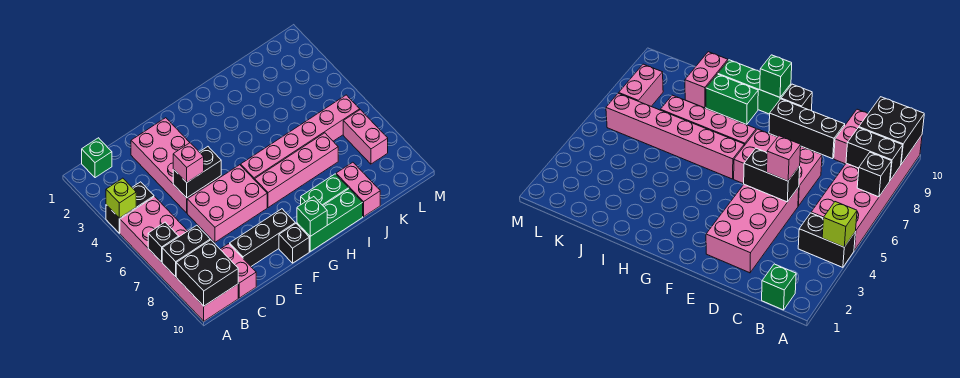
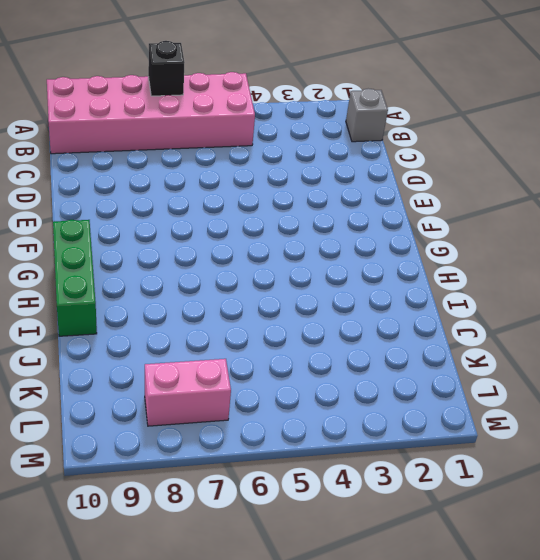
grey 1x1 brick [346,89,388,142] -> green 1x1 brick [82,138,112,178]
none -> black 1x2 brick [106,182,154,233]
none -> pink 1x2 brick [220,244,256,298]
none -> pink 2x4 brick [131,118,221,213]

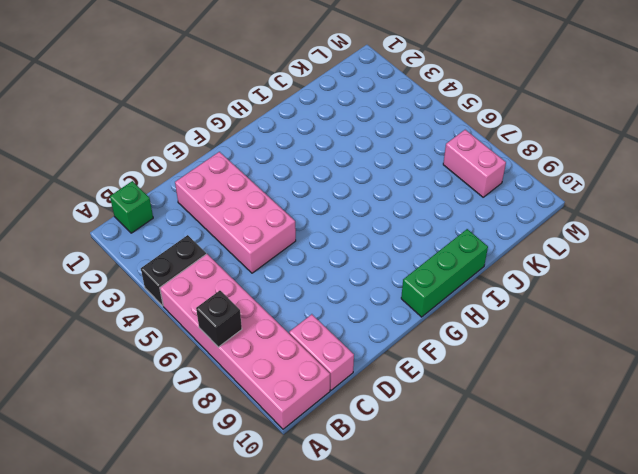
none -> pink 2x3 brick [187,165,267,242]
none -> black 1x3 brick [230,209,295,266]
none -> black 1x1 brick [279,224,309,263]

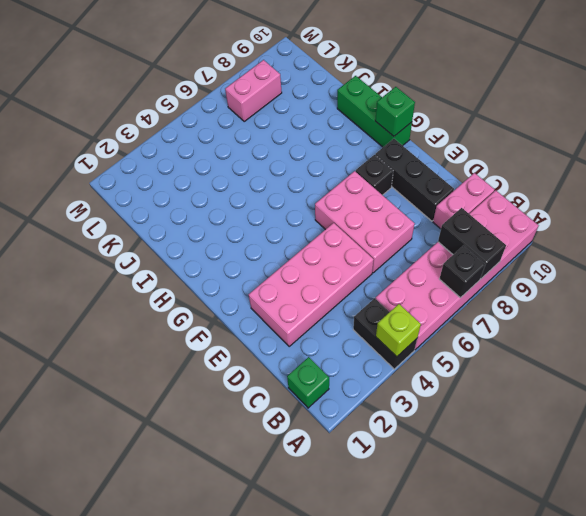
black 1x1 brick [356,155,393,195] -> black 1x1 brick moved to [279,224,309,263]
none -> pink 1x6 brick [241,95,360,180]
none -> pink 1x4 brick [255,133,338,208]
none -> green 1x2 brick [301,174,349,205]

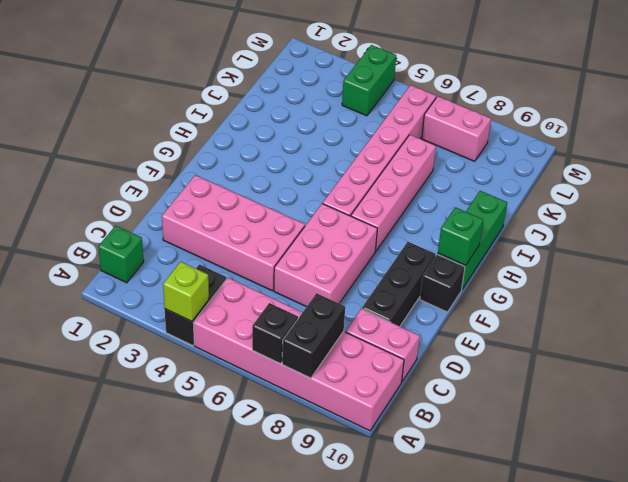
green 1x2 brick [342,45,396,116] -> green 1x2 brick moved to [301,174,349,205]
none -> pink 1x2 brick [336,162,380,217]
none -> black 2x2 brick [176,240,238,306]
none -> black 1x2 brick [173,147,221,198]

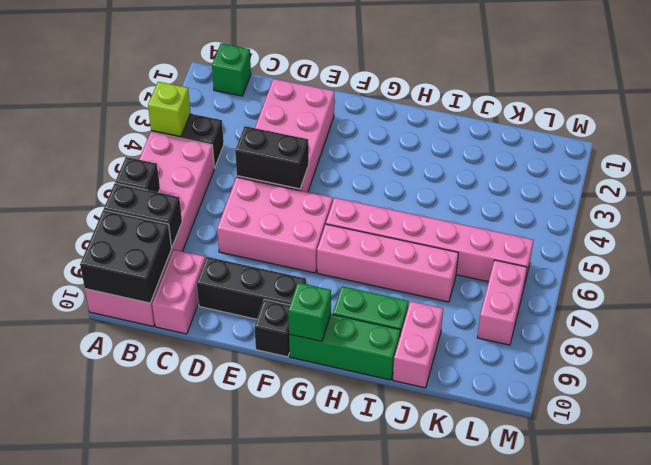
none -> pink 1x1 brick [173,143,204,182]

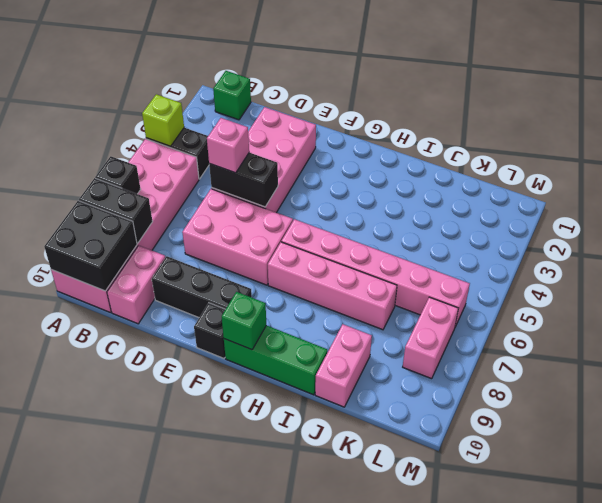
none -> green 1x2 brick [301,174,349,205]

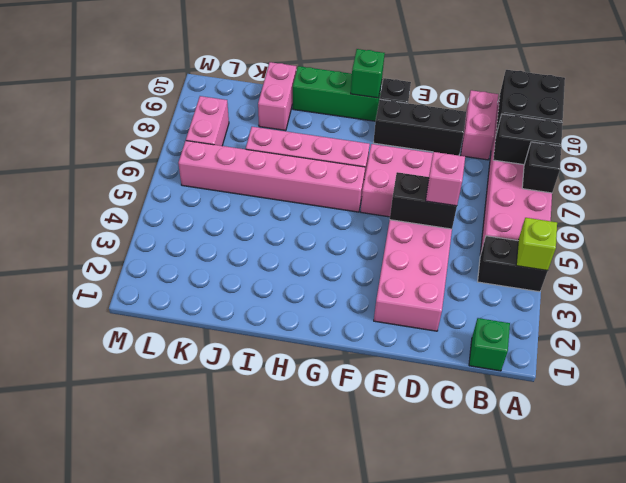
none -> green 1x2 brick [301,174,349,205]

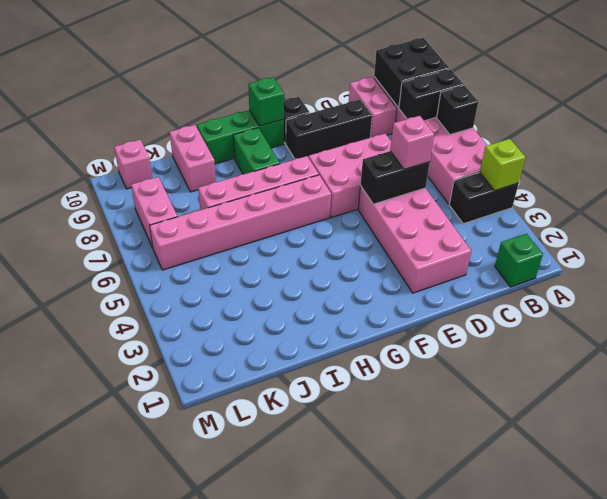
green 1x2 brick [233,128,280,174] -> green 1x2 brick turned to [301,174,349,205]
pink 1x1 brick [114,140,152,189] -> none

